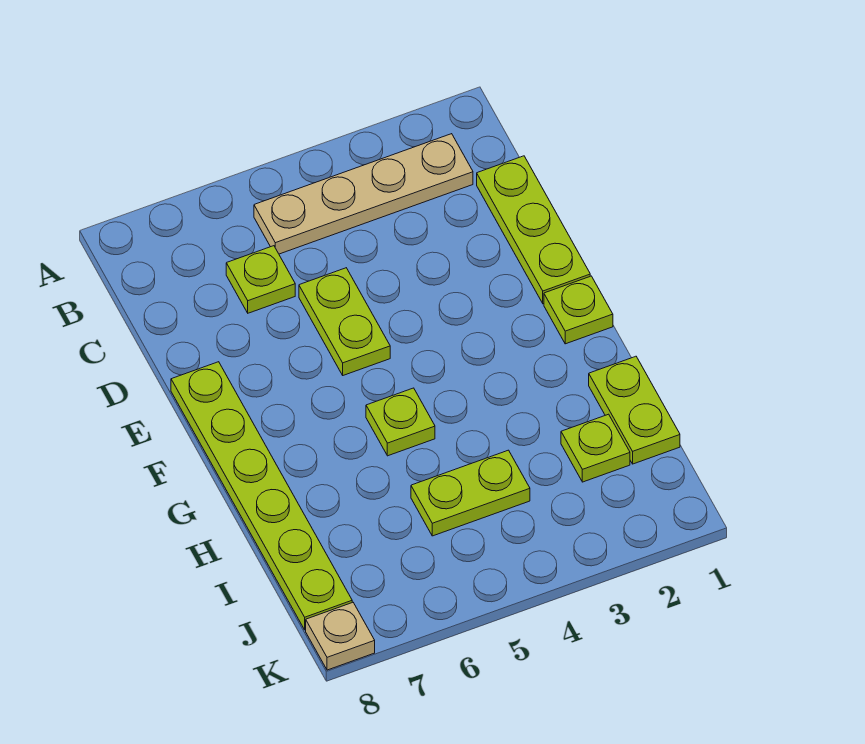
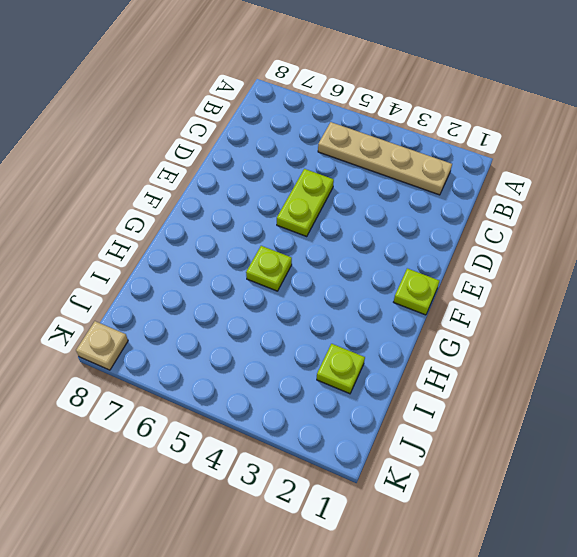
none -> lime 1x3 plate [477,156,590,304]
none -> lime 1x1 plate [226,246,295,313]

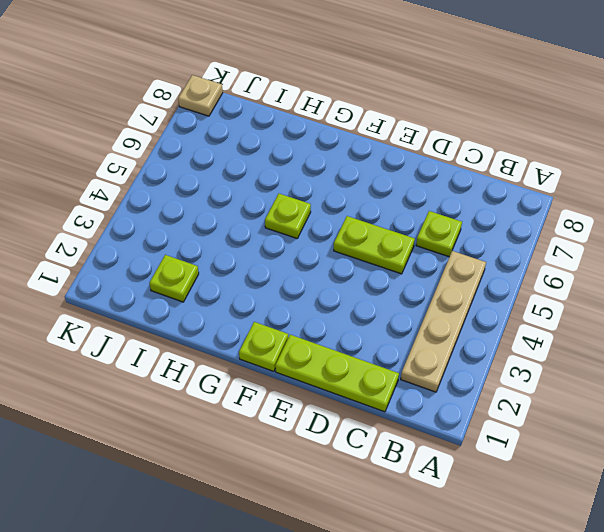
none -> lime 1x6 plate [171,362,352,630]
none -> lime 1x2 plate [589,356,680,464]

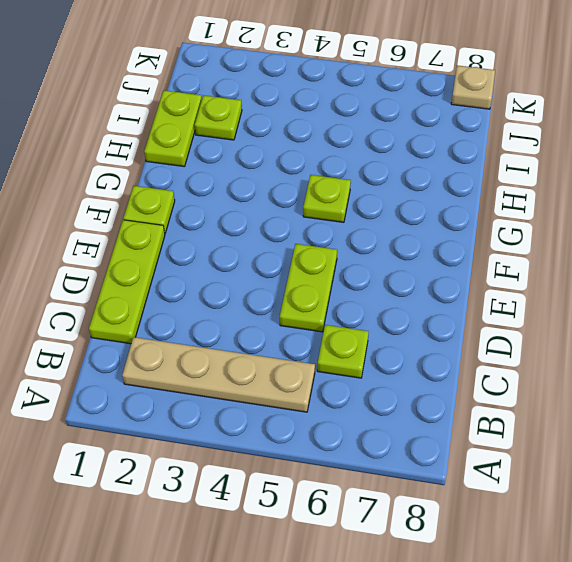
none -> lime 1x6 plate [171,362,352,630]
none -> lime 1x2 plate [411,450,530,536]

